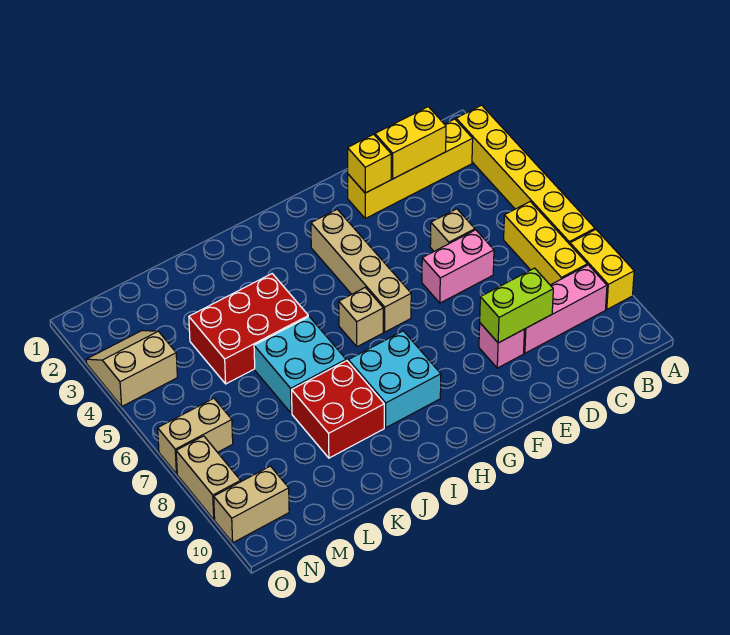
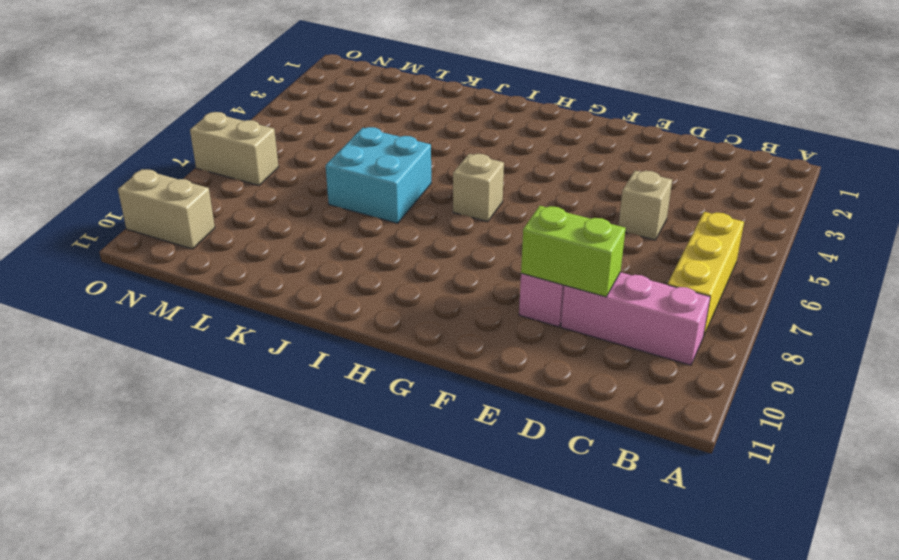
none -> yellow 1x6 brick [456,105,595,244]
none -> yellow 1x2 brick [570,229,634,309]
none -> yellow 1x4 brick [348,119,473,218]

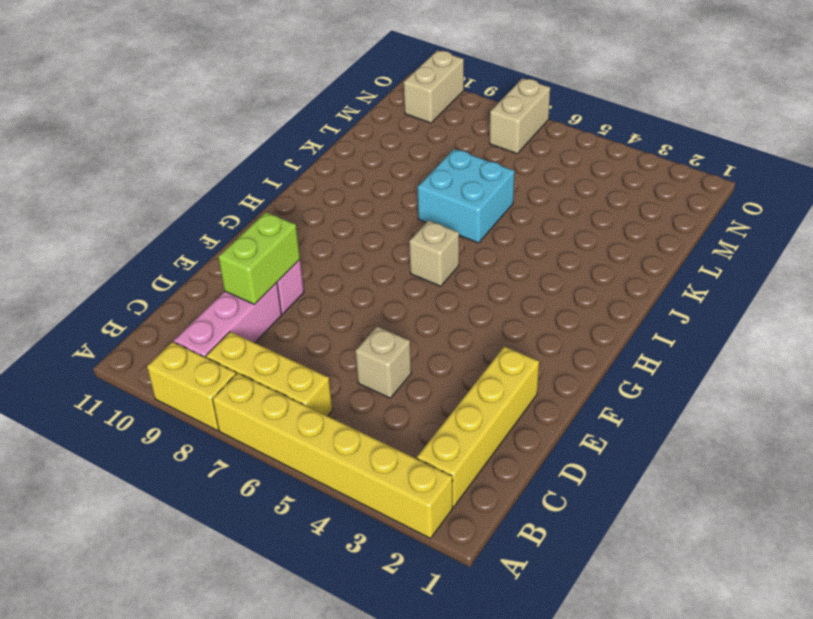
none -> pink 1x2 brick [422,230,494,303]
none -> tan 1x4 brick [311,210,411,332]
none -> cyan 2x2 brick [348,331,441,428]

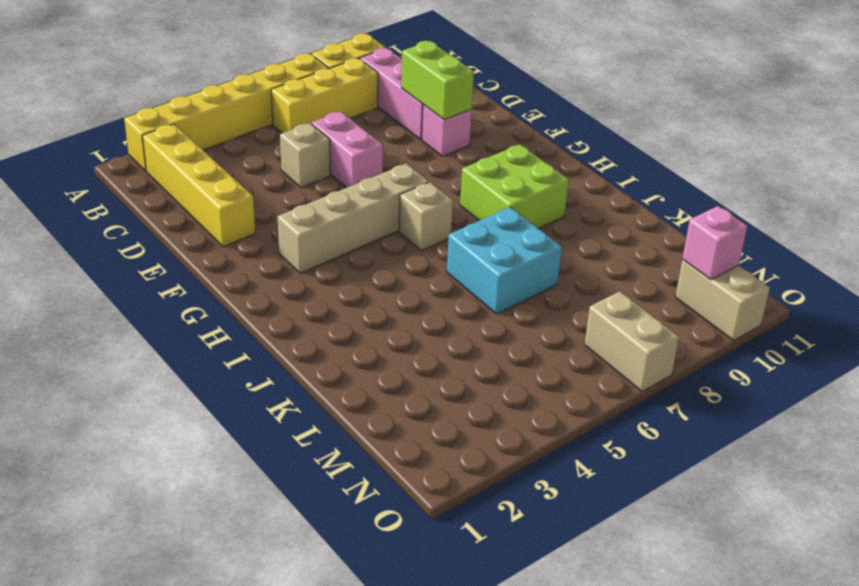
lime 2x2 brick [460,144,569,228] -> cyan 2x2 brick [348,331,441,428]
pink 1x1 brick [682,206,747,280] -> none
none -> red 2x3 brick [189,274,308,384]
none -> red 2x2 brick [292,361,384,458]
none -> tan 2x2 slope [86,331,177,406]

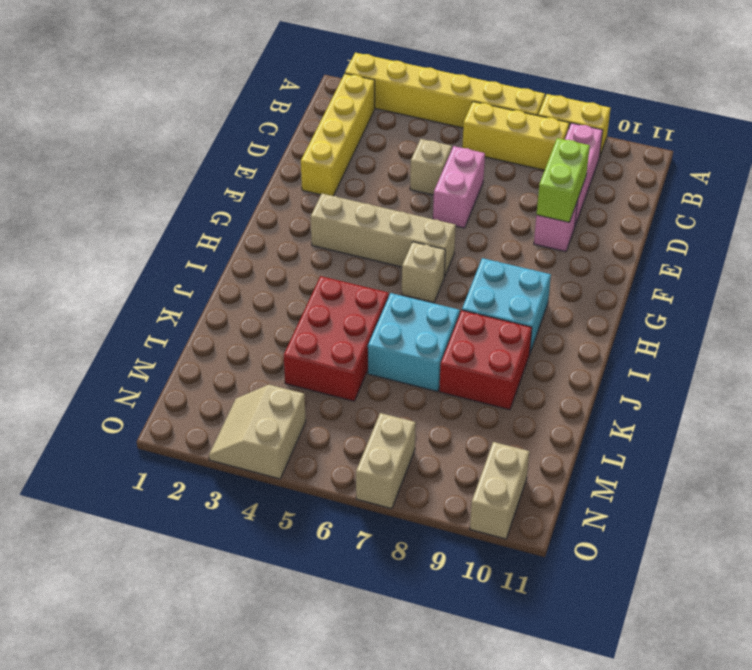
none -> tan 1x2 brick [176,436,241,520]
none -> yellow 1x2 brick [375,107,446,179]
none -> yellow 1x1 brick [348,134,391,193]

